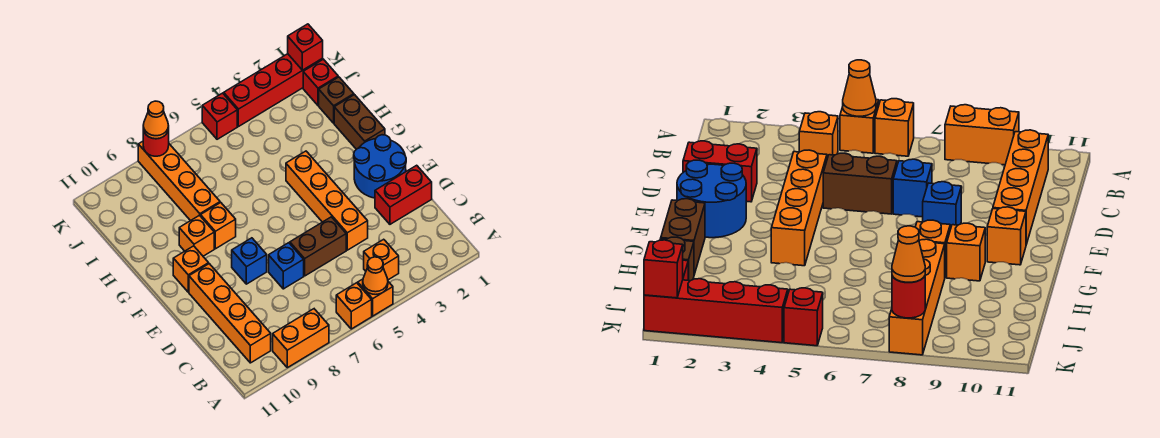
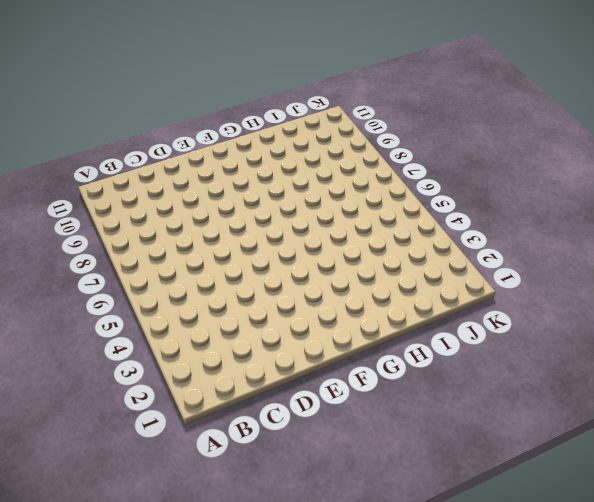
none -> orange 1x1 brick [358,279,393,316]
none -> orange 1x1 brick [336,283,372,329]
none -> orange 1x2 brick [273,309,329,368]

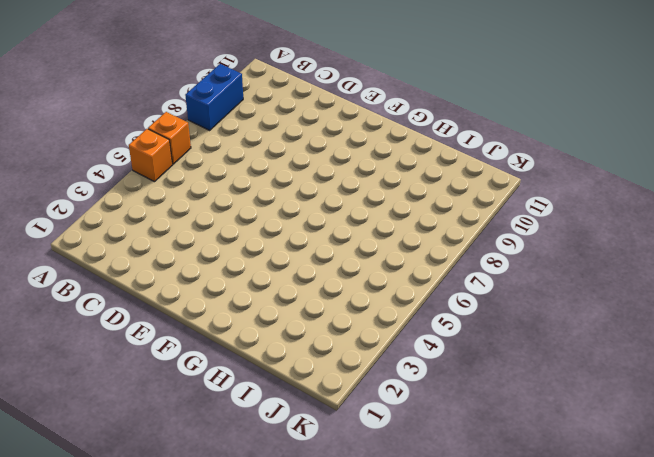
blue 1x2 brick [185,64,243,130] -> orange 1x2 brick [273,309,329,368]
none -> orange 1x1 brick [364,239,399,280]
none -> orange 1x4 brick [189,264,271,363]
none -> red 1x2 brick [375,165,432,224]

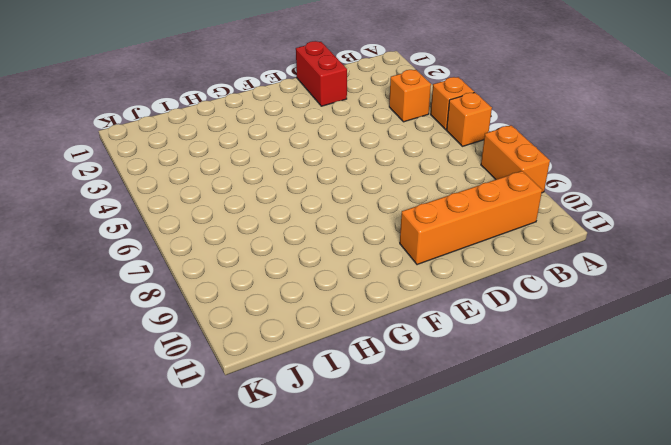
none -> orange 1x4 brick [286,151,368,250]
none -> brown 1x2 brick [290,217,346,276]
none -> blue 1x1 brick [269,243,304,289]

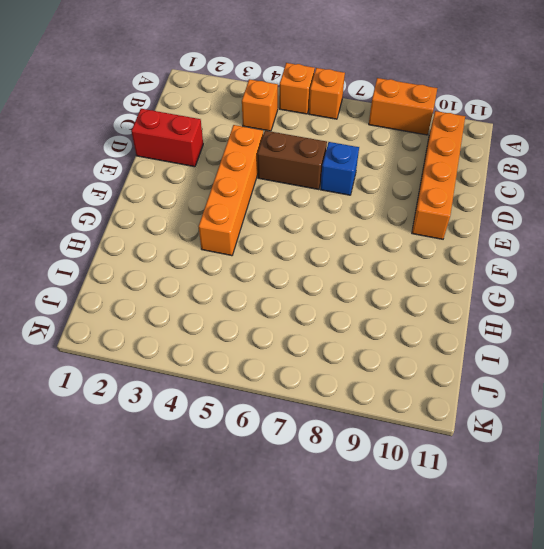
none -> blue 2x2 round brick [354,135,406,198]
none -> blue 1x1 brick [232,238,267,284]
none -> orange 1x1 brick [173,246,209,292]

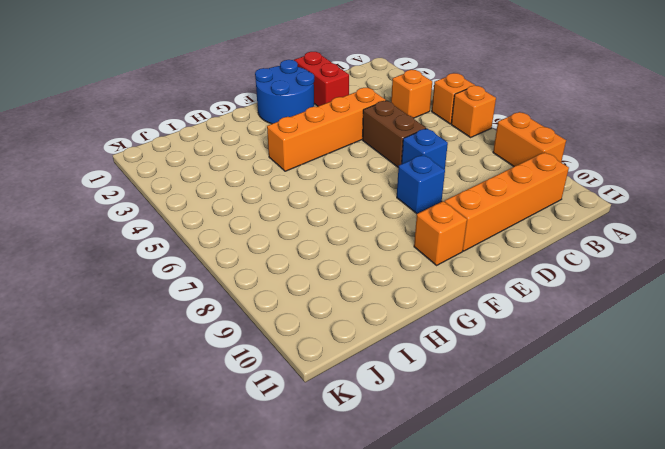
none -> brown 1x2 brick [334,95,385,149]
none -> orange 1x1 brick [201,203,236,249]
none -> orange 1x1 brick [179,215,214,256]

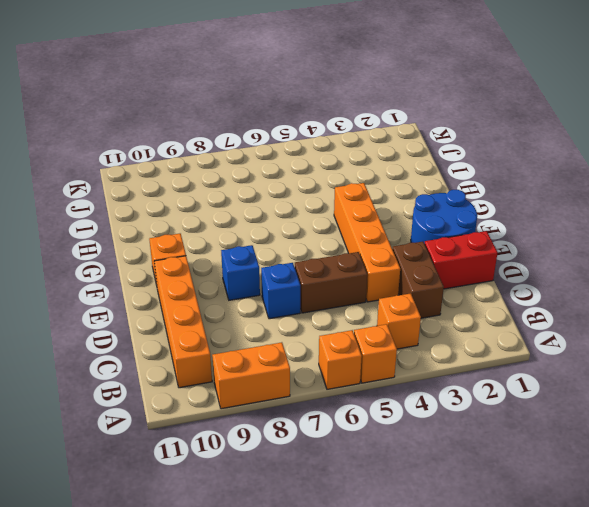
brown 1x2 brick [392,242,444,318] -> brown 1x2 brick moved to [334,95,385,149]
none -> orange 1x1 brick [201,203,236,249]
none -> orange 1x1 brick [179,215,214,256]
none -> orange 1x4 brick [138,141,220,221]

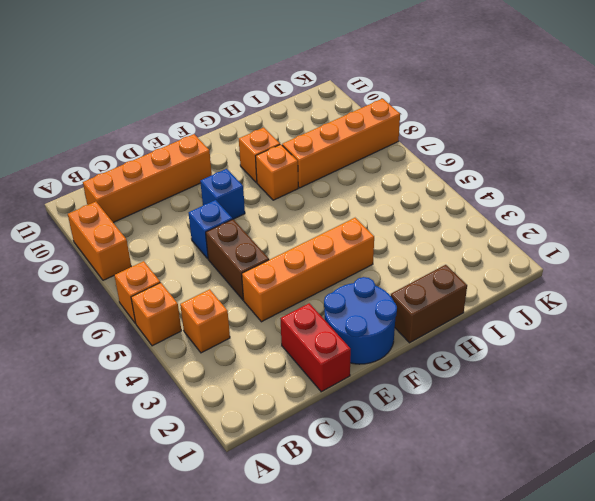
none -> orange 1x1 brick [173,246,209,292]
none -> brown 1x1 brick [319,77,354,123]
none -> red 1x1 brick [303,59,338,105]

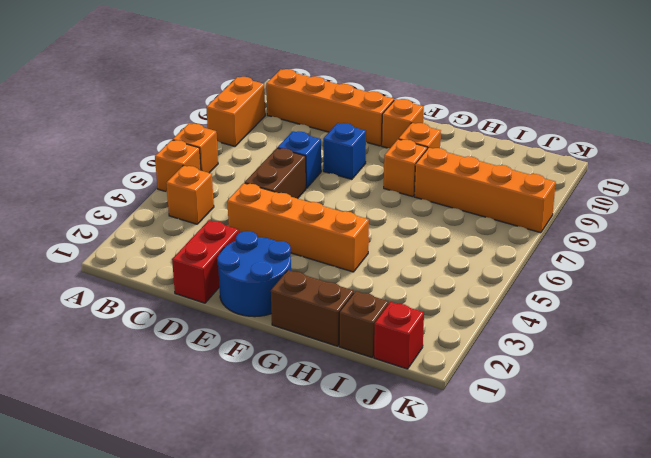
none -> red 1x4 brick [224,54,323,127]
none -> red 1x1 brick [202,93,237,139]
none -> orange 1x1 cone [363,257,388,295]

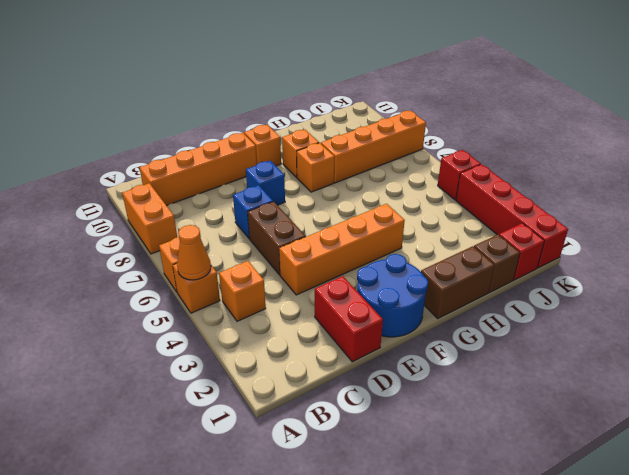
none -> red 1x1 brick [288,24,323,70]
none -> red 1x1 round brick [143,129,169,156]
none -> orange 1x1 cone [143,101,169,139]

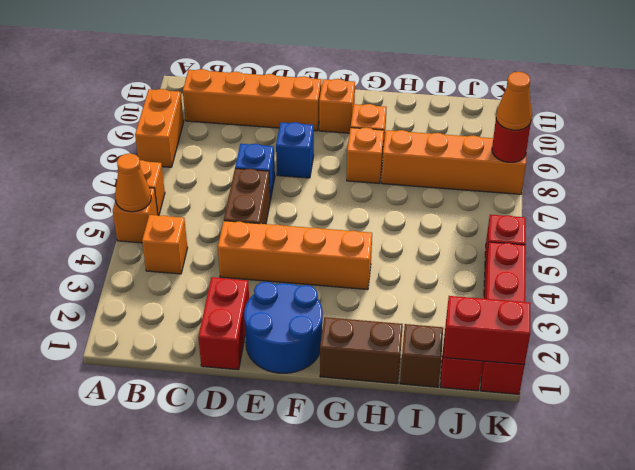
red 1x2 brick [444,296,531,365] -> red 1x1 brick [288,24,323,70]

